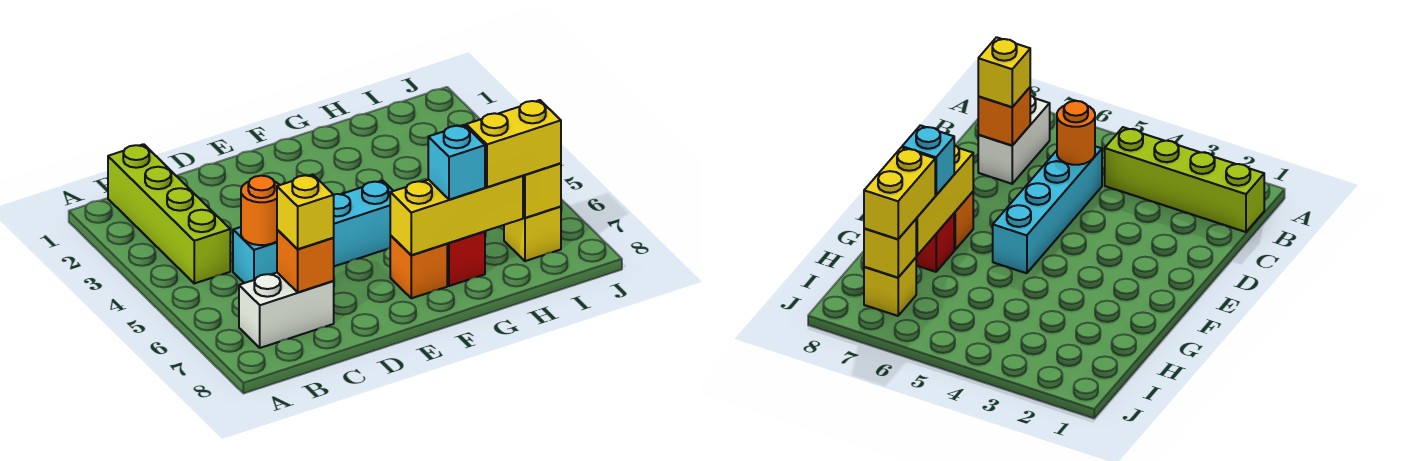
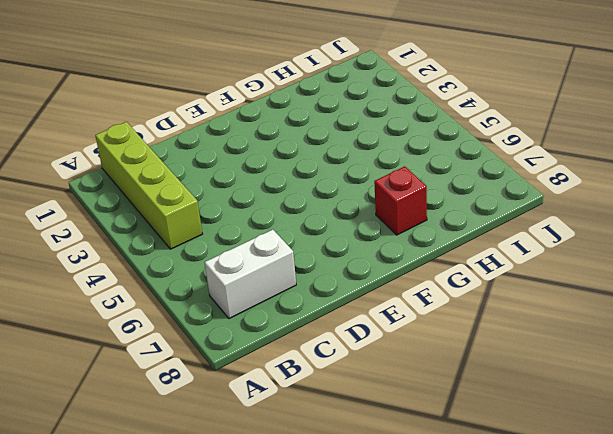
none -> cyan 1x4 brick [233,181,393,283]
none -> orange 1x1 brick [390,236,447,298]
none -> yellow 1x1 brick [504,207,561,261]

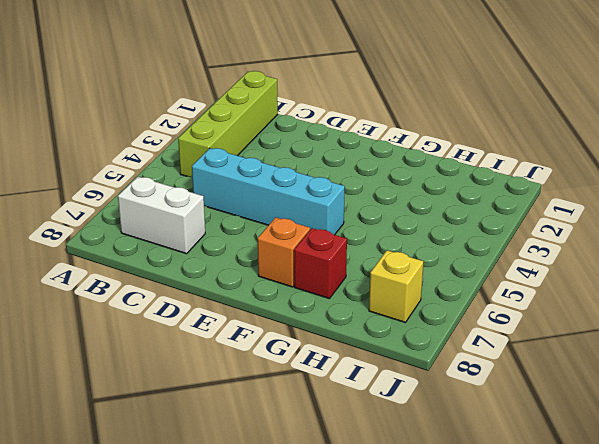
none -> orange 1x1 round brick [241,176,279,245]
none -> orange 1x1 brick [277,230,334,292]
none -> yellow 1x3 brick [390,176,523,255]

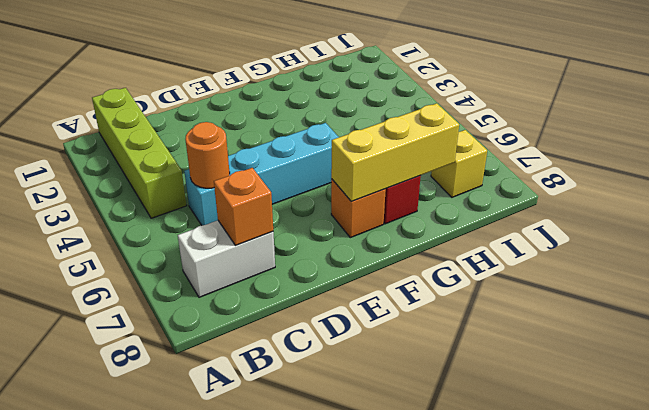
none -> yellow 1x1 brick [523,163,561,218]
none -> yellow 1x1 brick [277,174,334,249]
none -> cyan 1x1 brick [428,125,485,200]

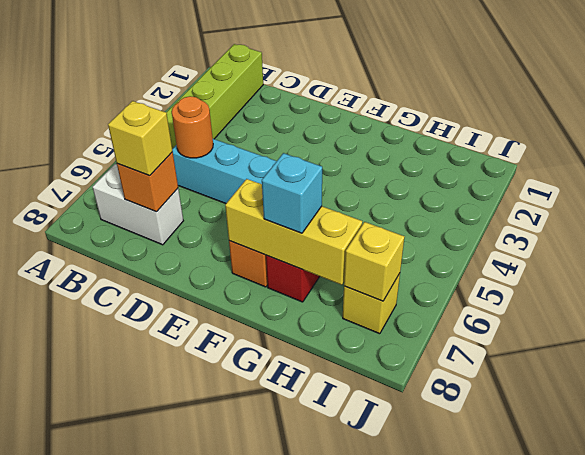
none -> yellow 1x2 brick [466,100,561,187]

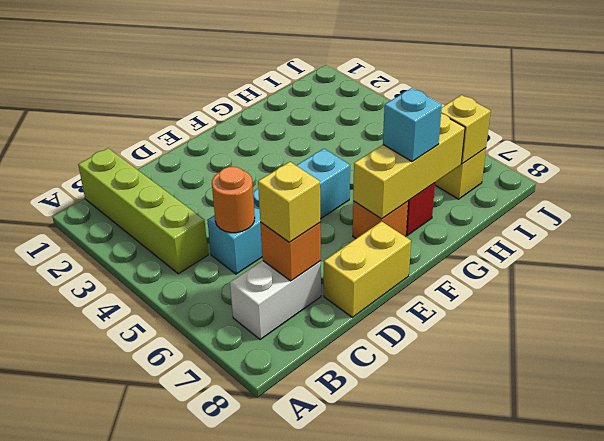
yellow 1x2 brick [324,221,411,317] -> yellow 1x2 brick moved to [466,100,561,187]

